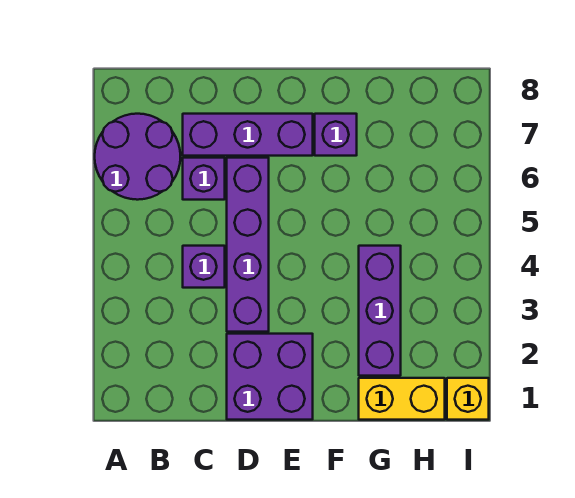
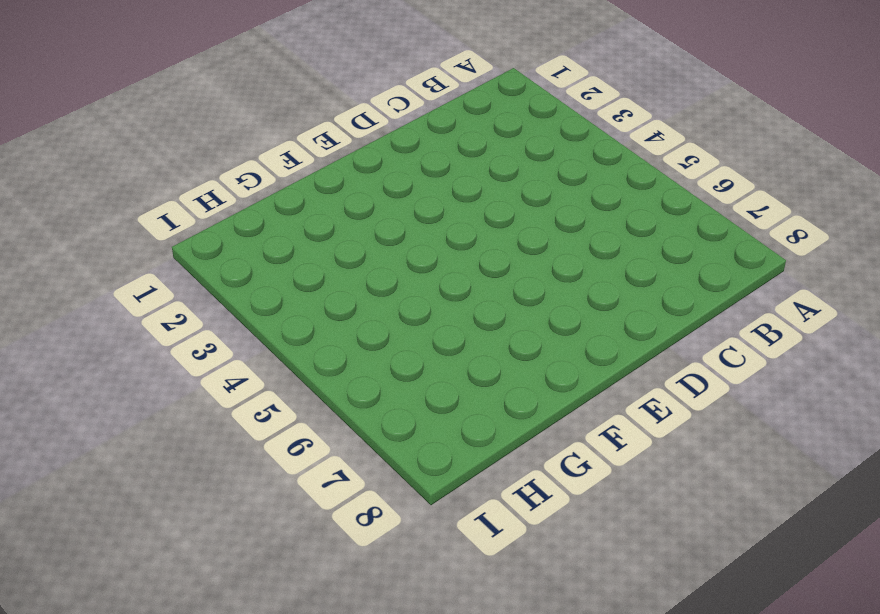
none -> purple 2x2 round brick [95,114,181,200]
none -> purple 1x1 brick [183,246,225,288]

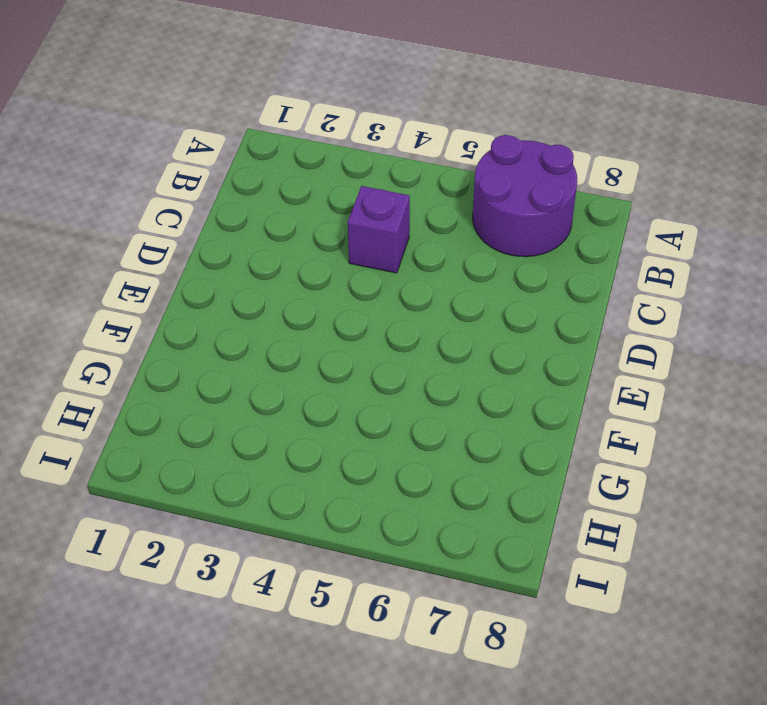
none -> purple 1x1 brick [183,158,225,200]
none -> purple 1x3 brick [183,114,313,156]

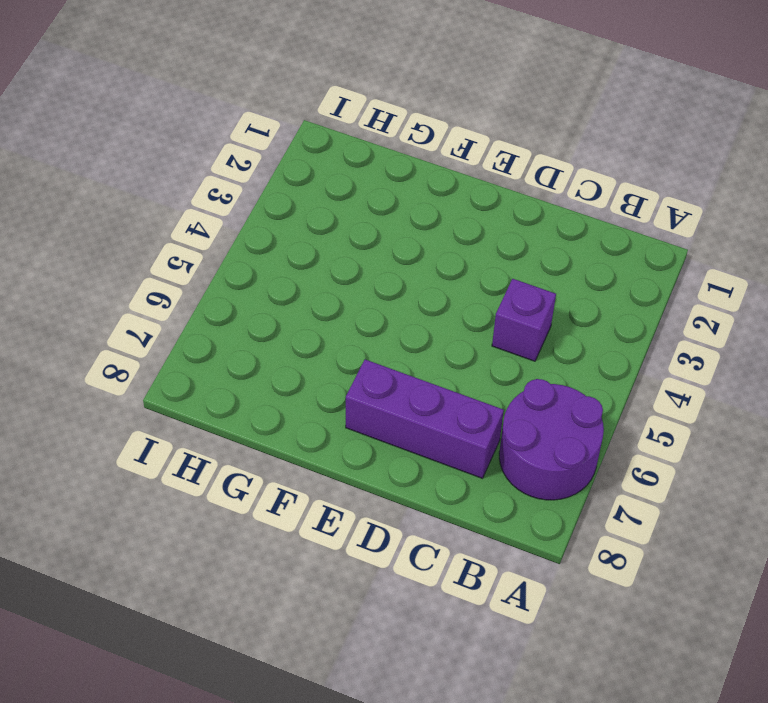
none -> purple 1x1 brick [183,158,225,200]
none -> purple 2x2 brick [227,334,313,420]

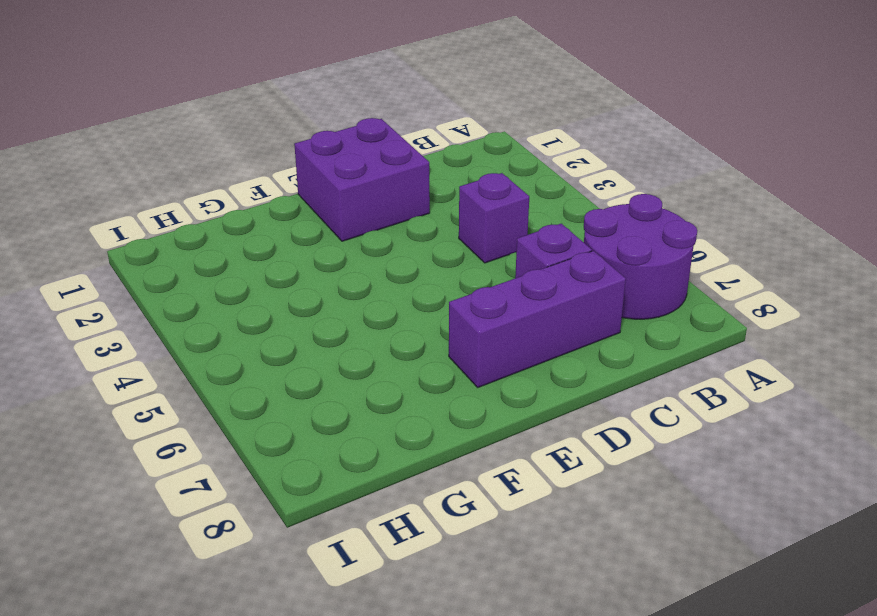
none -> purple 1x4 brick [227,158,269,332]
none -> purple 1x1 brick [315,114,357,156]

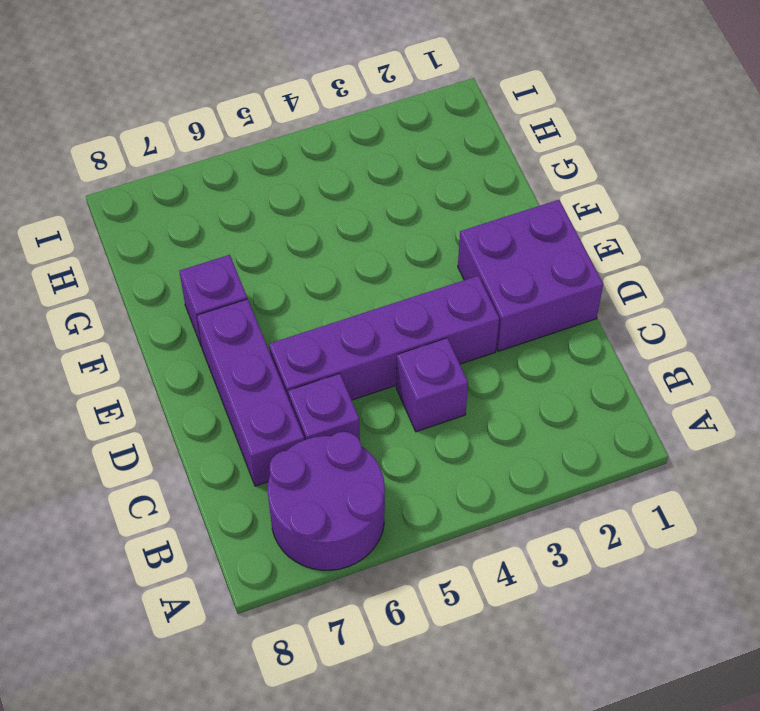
none -> yellow 1x2 brick [359,378,445,420]
none -> purple 1x3 brick [359,246,401,376]

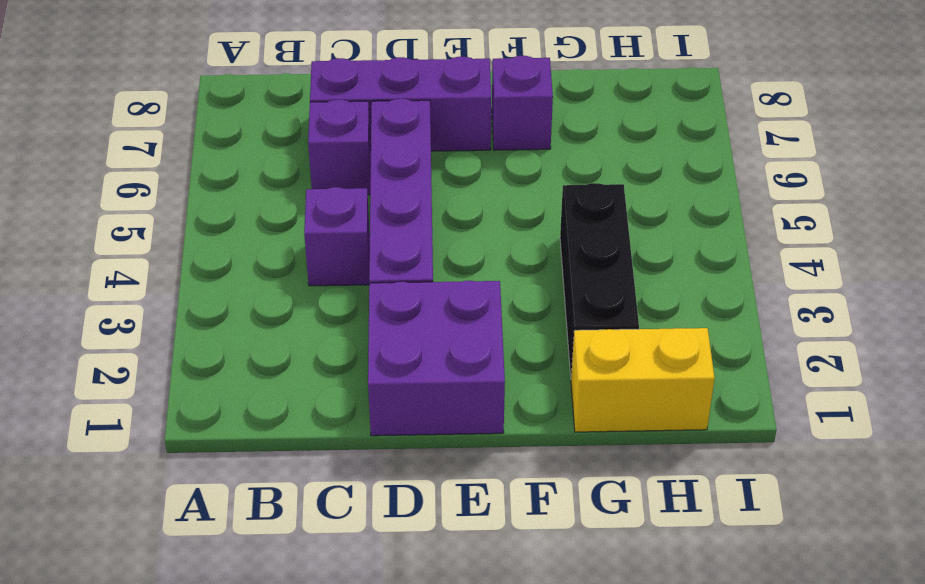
black 1x3 brick [560,183,639,376] -> purple 1x3 brick [359,246,401,376]
none -> purple 2x2 round brick [95,114,181,200]
none -> yellow 1x1 brick [447,378,489,420]

